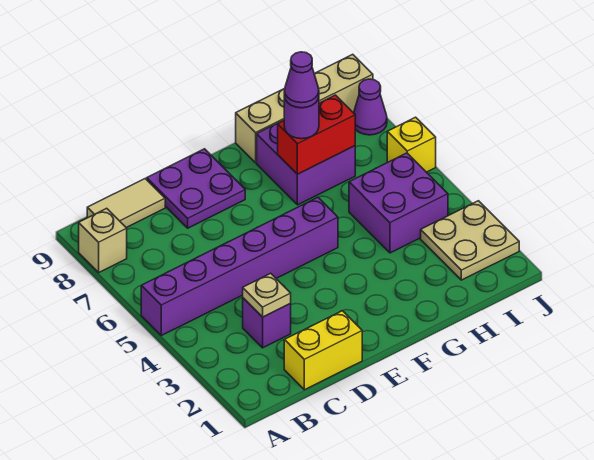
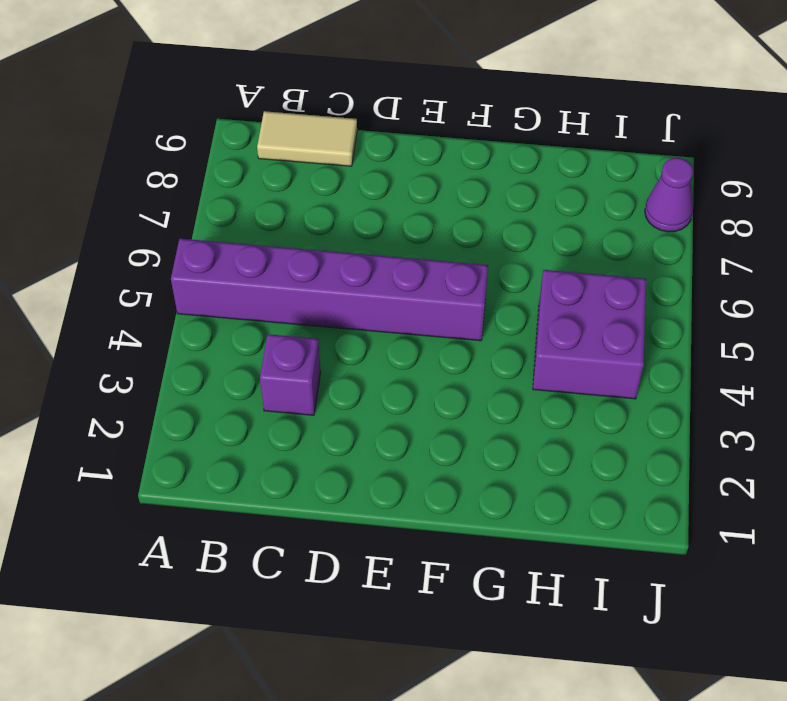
none -> tan 1x1 brick [79,208,127,272]
none -> yellow 1x2 brick [284,311,362,390]
none -> purple 2x2 plate [147,149,245,228]

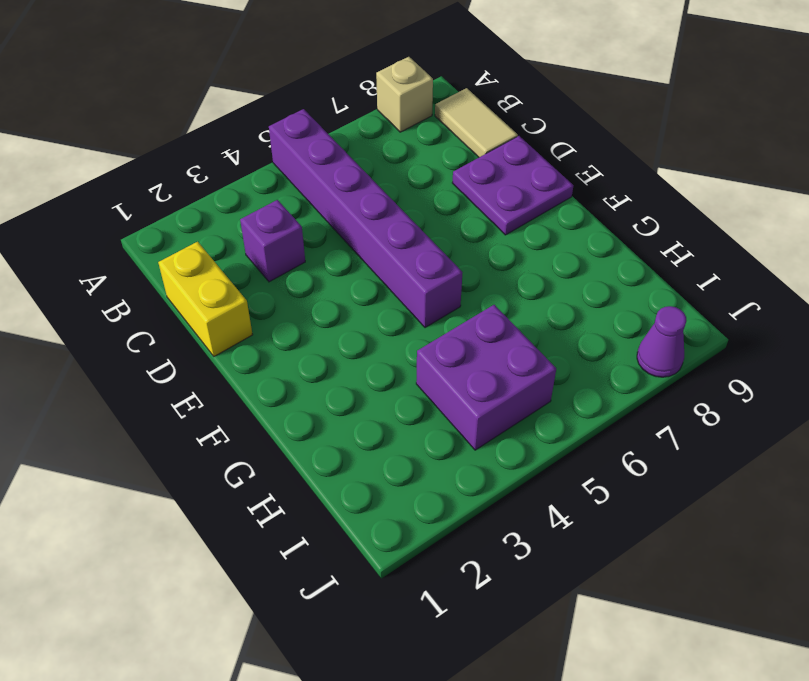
none -> purple 2x2 brick [257,120,355,205]
none -> tan 1x4 brick [236,54,373,163]
none -> tan 2x2 plate [421,201,519,280]

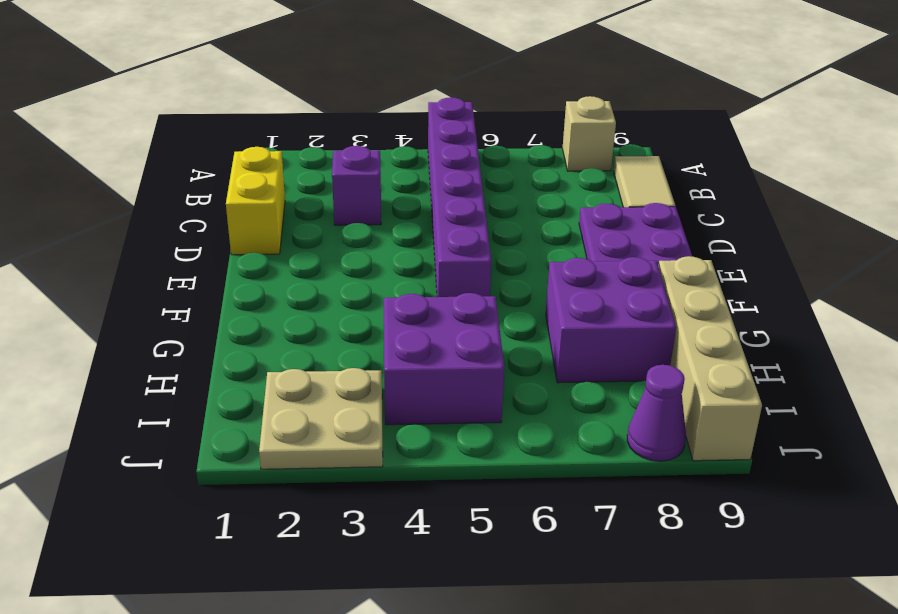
none -> yellow 1x1 brick [387,117,436,172]
none -> tan 1x1 plate [243,273,291,317]
none -> red 1x2 brick [278,95,355,174]

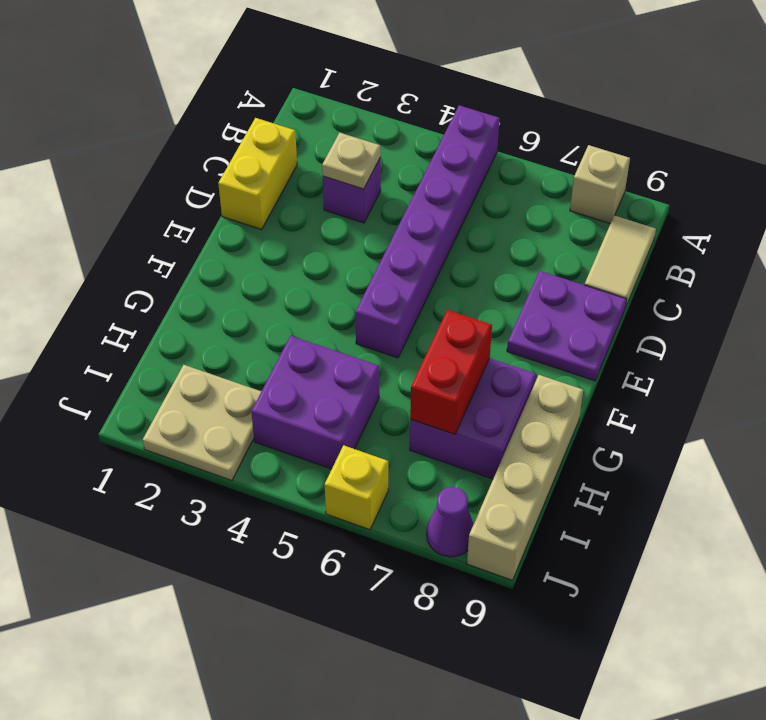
none -> purple 1x1 round brick [284,97,319,139]
none -> purple 1x1 cone [284,52,319,108]

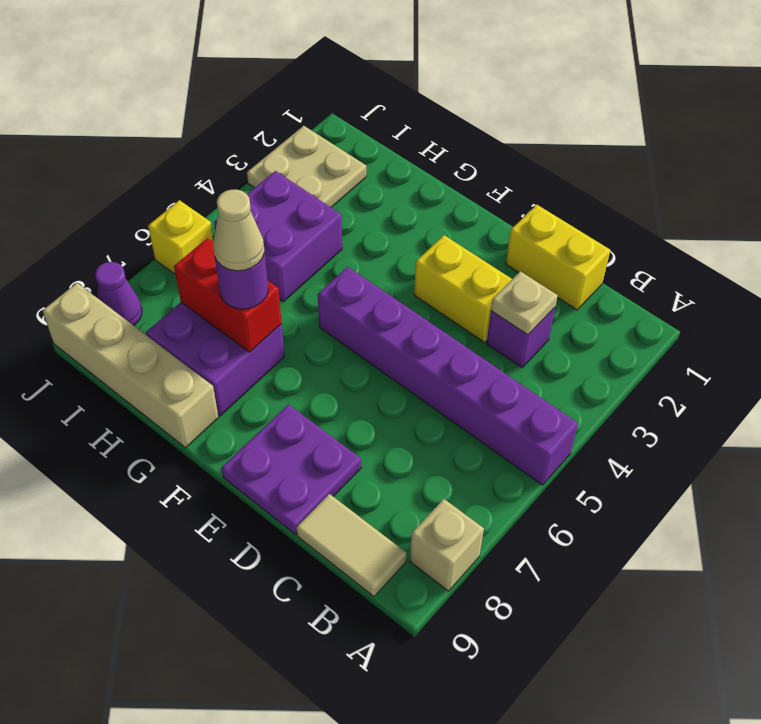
yellow 1x2 brick [414,235,512,342] -> none
tan 1x1 cone [213,190,264,271] -> purple 1x1 cone [284,52,319,108]

